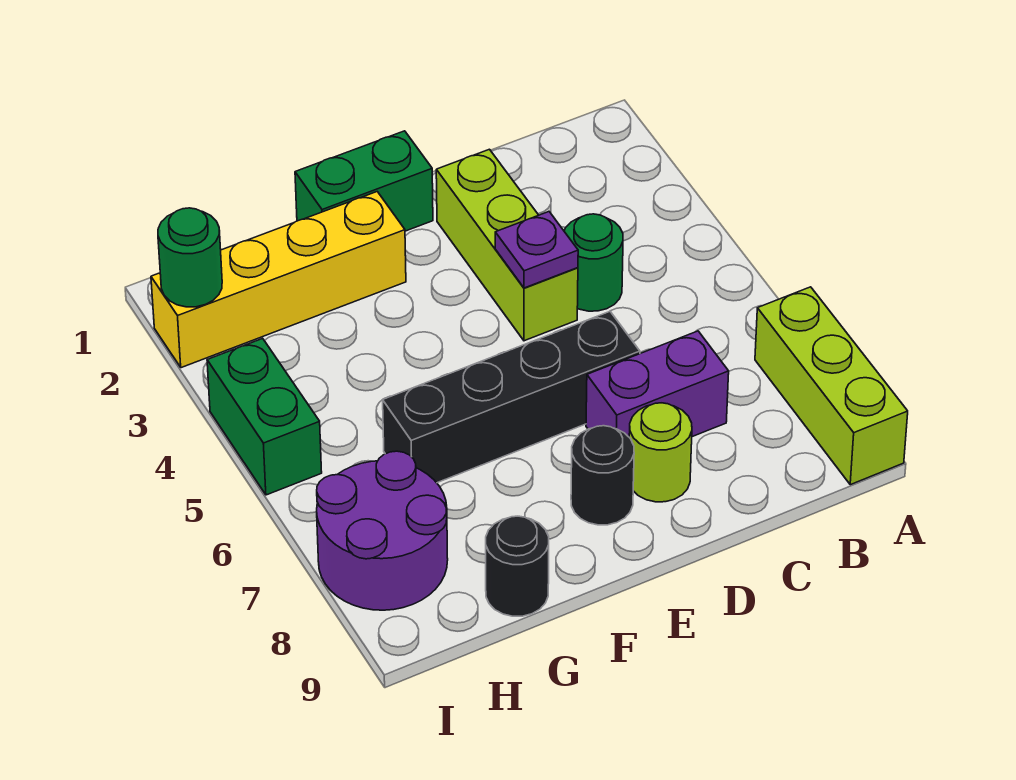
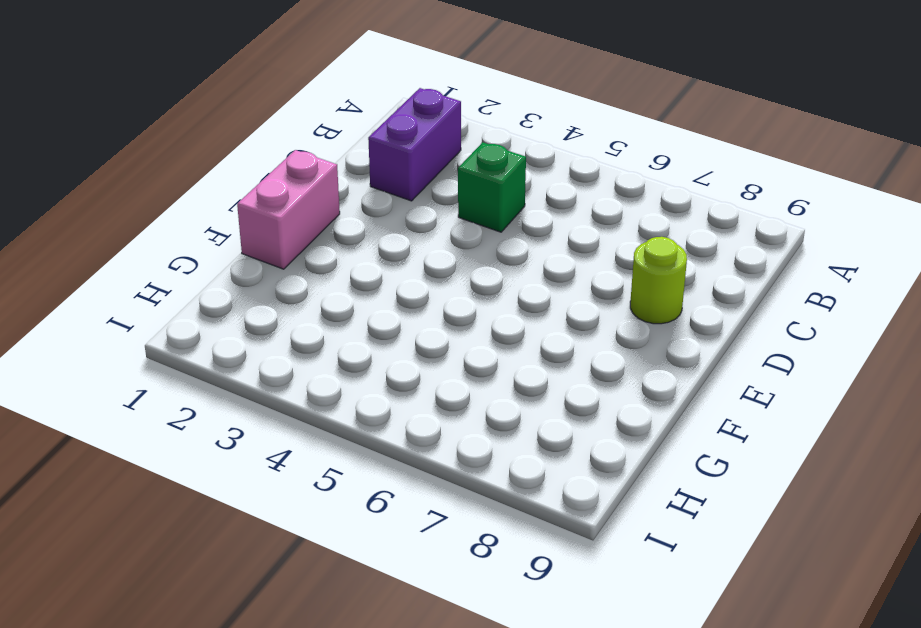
purple 1x2 brick [368,88,461,201] -> purple 1x2 brick moved to [586,331,729,437]
green 1x1 brick [458,142,526,232] -> green 1x1 round brick [564,214,623,311]
pink 1x2 brick [237,150,340,269] -> green 1x2 brick [295,131,433,231]
none -> lime 1x3 brick [755,287,908,485]
none -> lime 1x3 brick [436,149,578,341]
none -> black 1x4 brick [383,312,640,483]

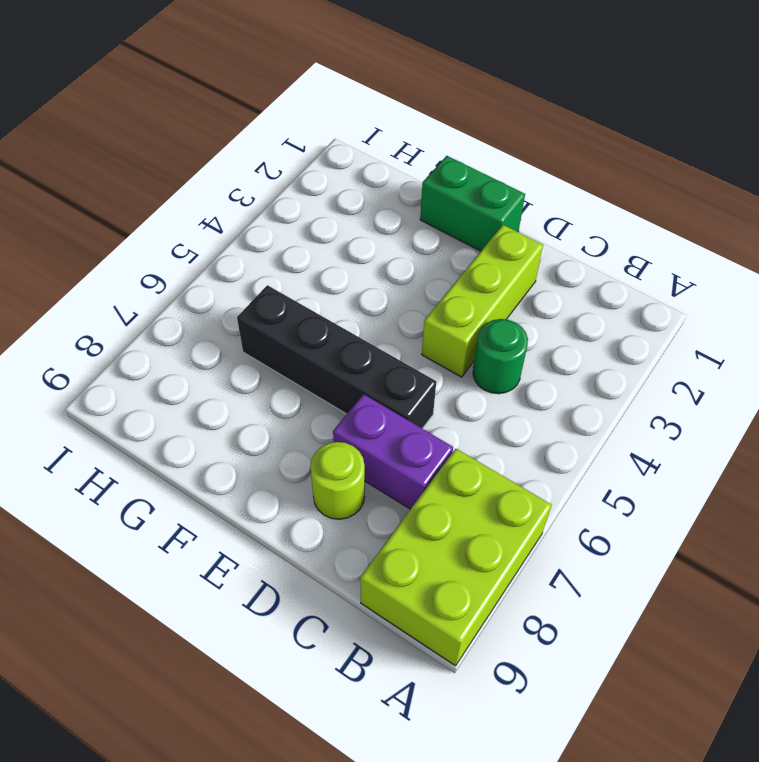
lime 2x3 brick [360,449,551,666] -> lime 1x3 brick [755,287,908,485]
none -> black 1x1 round brick [571,426,634,525]
none -> yellow 1x4 brick [151,192,406,368]
none -> black 1x1 round brick [486,516,549,616]

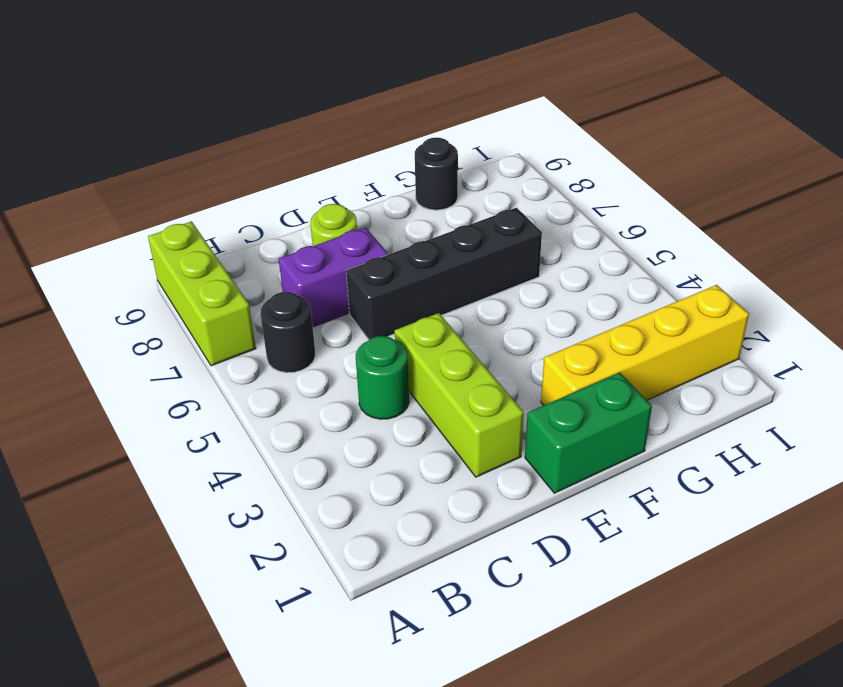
black 1x1 round brick [261,292,315,373] -> black 1x1 round brick moved to [571,426,634,525]
none -> purple 2x2 round brick [317,451,448,610]
none -> green 1x2 brick [207,338,322,495]
none -> purple 1x1 plate [495,212,578,288]

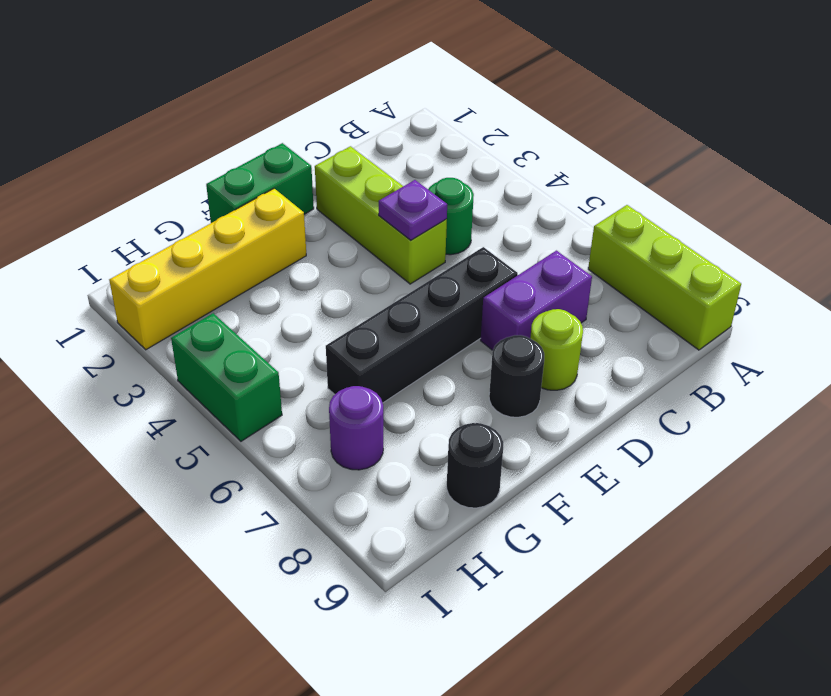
purple 1x1 round brick [329,386,383,470] -> purple 2x2 round brick [317,451,448,610]
none -> green 1x1 round brick [158,208,222,307]

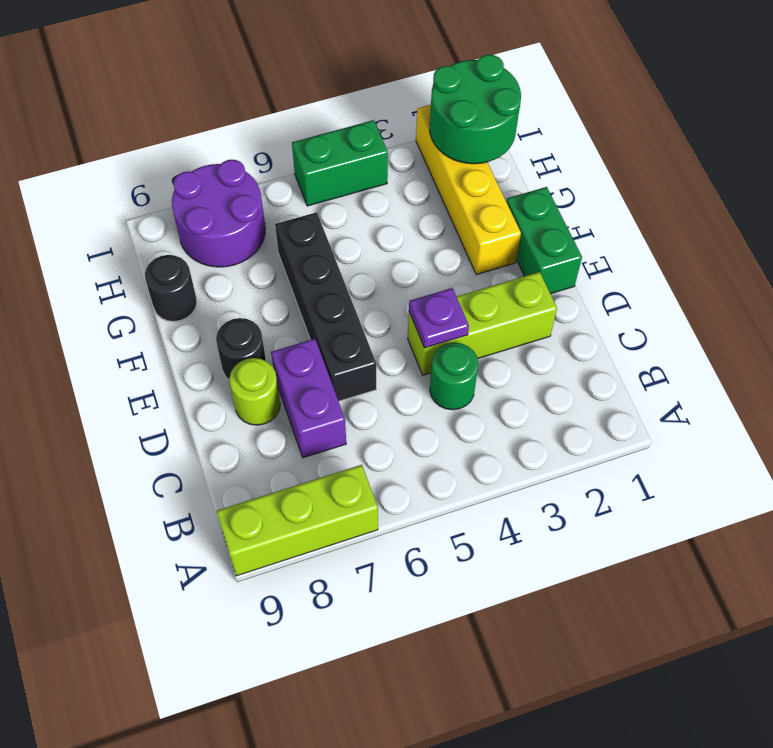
green 2x2 round brick [430,55,521,164] -> green 1x1 round brick [158,208,222,307]

